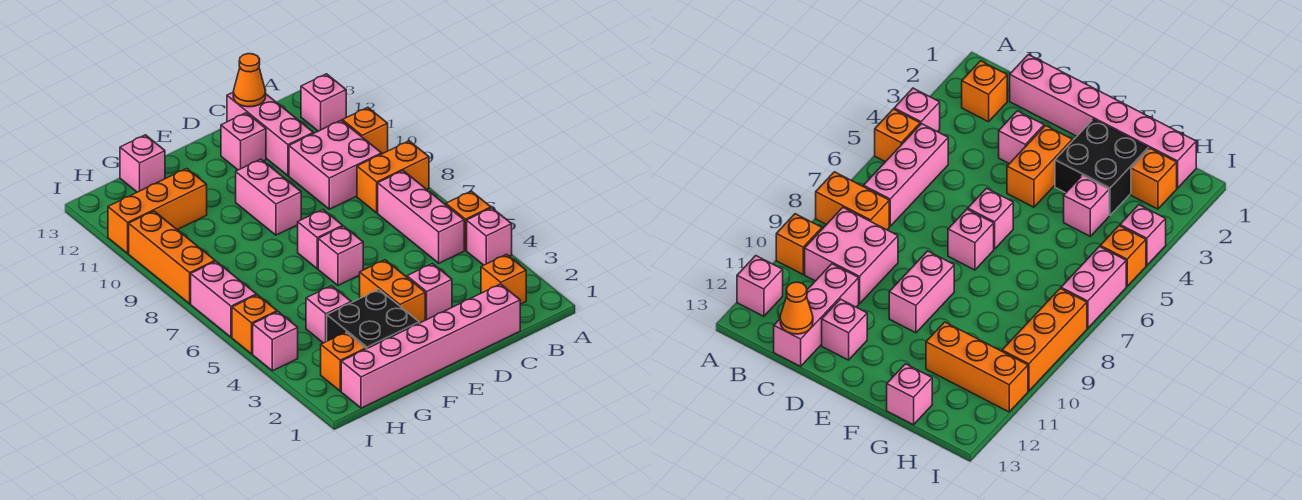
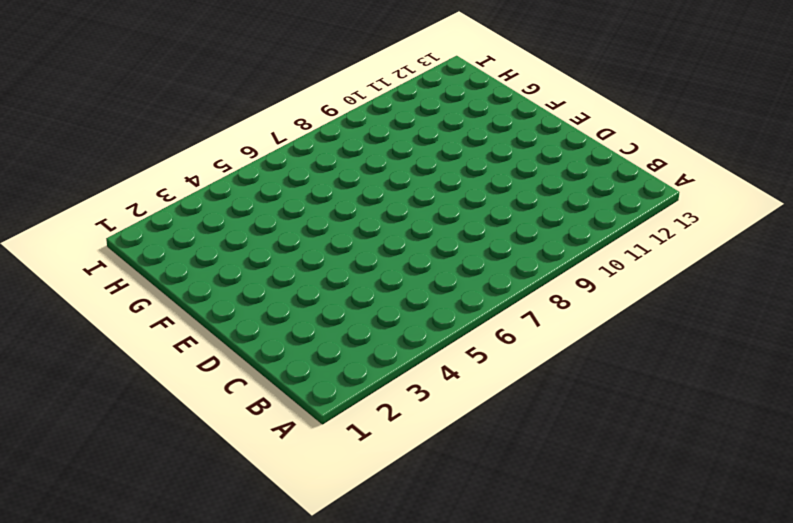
none -> pink 1x1 brick [467,208,512,265]
none -> orange 1x1 brick [446,191,491,250]
none -> orange 1x2 brick [357,141,429,213]

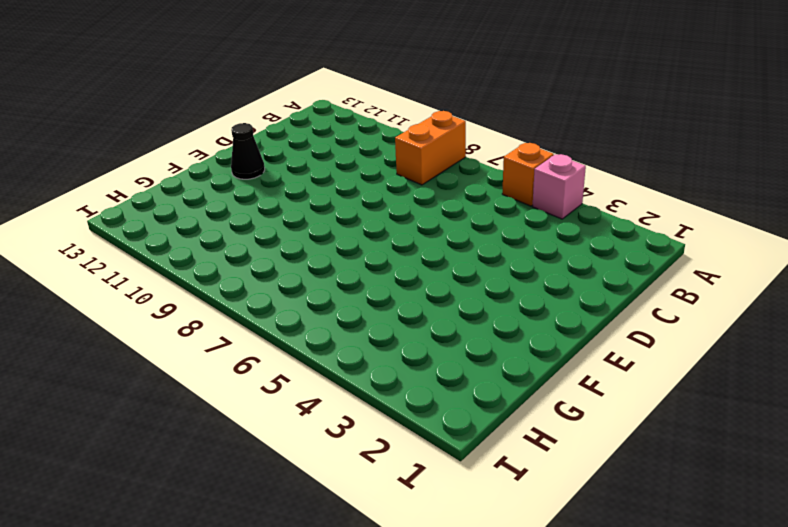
black 1x1 cone [231,123,265,179] -> none
none -> orange 1x1 brick [342,107,388,154]
none -> pink 1x1 brick [301,74,346,131]
none -> orange 1x1 brick [481,254,526,304]

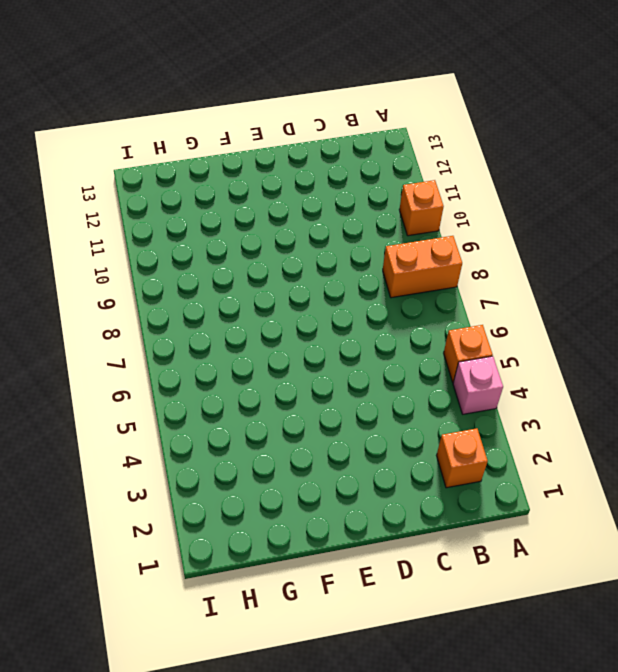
none -> pink 1x1 brick [301,74,346,131]
none -> pink 1x3 brick [378,171,464,263]
none -> pink 2x2 brick [289,120,382,209]

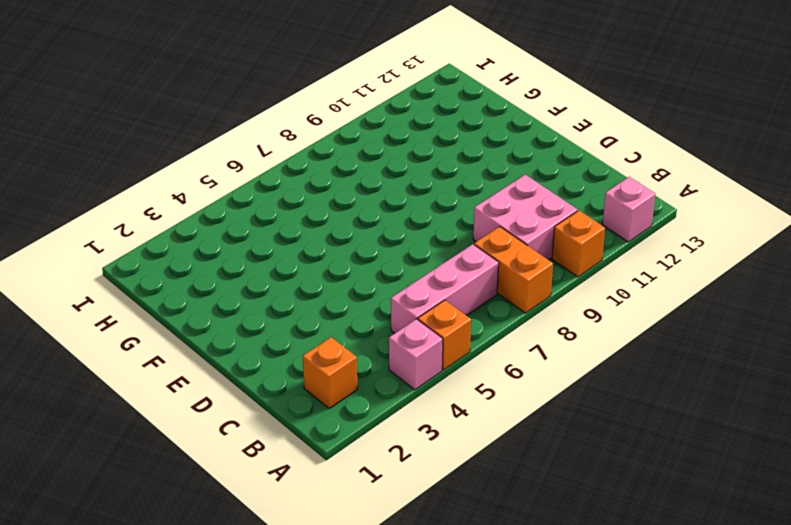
none -> pink 1x6 brick [341,284,520,408]
none -> pink 1x3 brick [227,93,313,176]
none -> pink 1x1 brick [407,264,452,320]

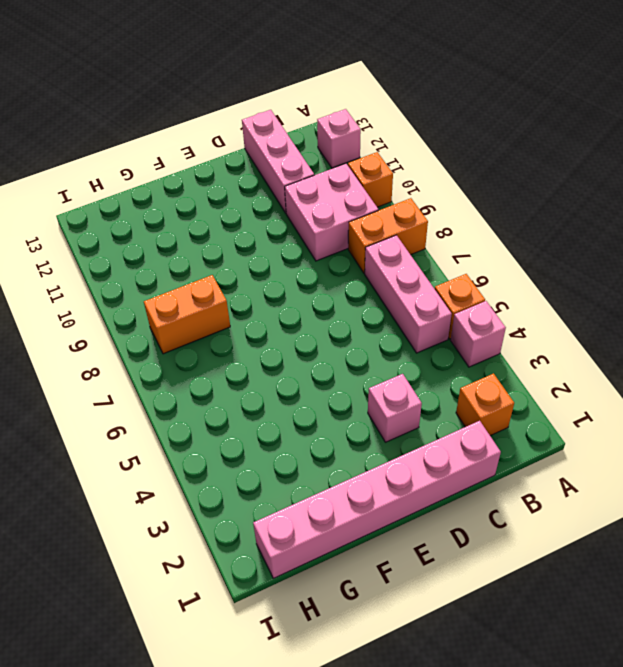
orange 1x2 brick [144,275,230,354] -> orange 1x2 brick turned to [360,260,425,323]
none -> pink 1x1 brick [221,113,266,170]
none -> pink 1x1 brick [318,226,363,285]
none -> pink 1x1 brick [298,210,343,269]

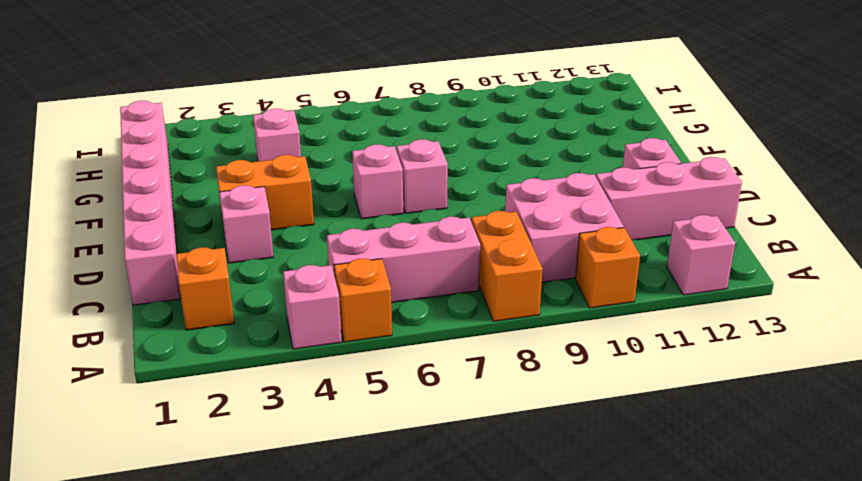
none -> pink 1x2 brick [236,159,301,235]
none -> black 2x2 brick [327,290,419,349]
none -> orange 1x3 brick [108,168,207,253]

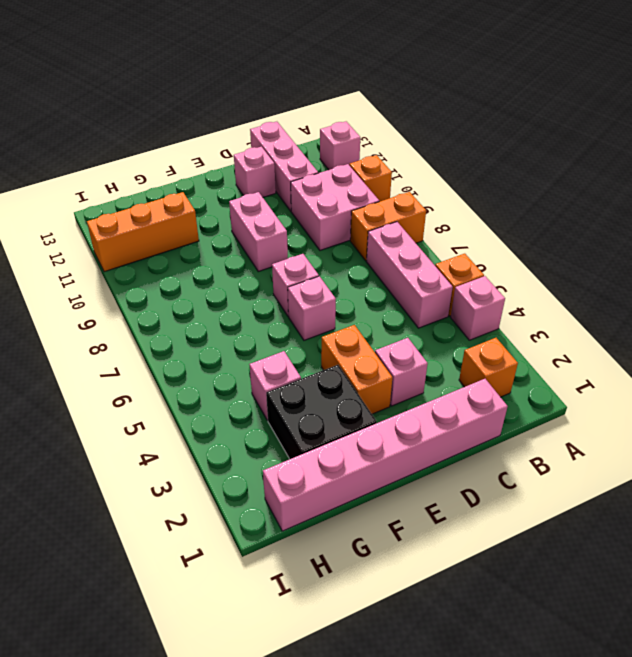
none -> pink 1x1 brick [120,135,165,192]
none -> orange 1x1 brick [321,332,366,391]
none -> pink 1x1 brick [253,312,298,371]

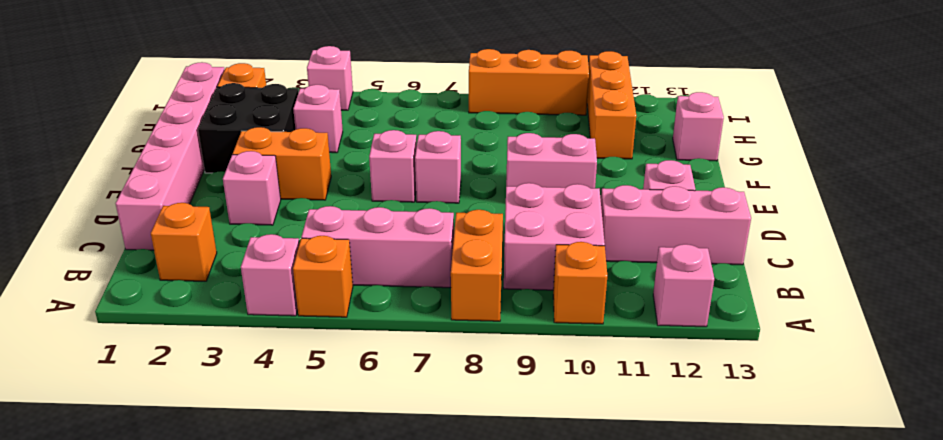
none -> orange 1x1 brick [232,295,277,354]
none -> pink 1x2 brick [191,261,256,337]
none -> orange 1x1 cone [233,54,266,107]

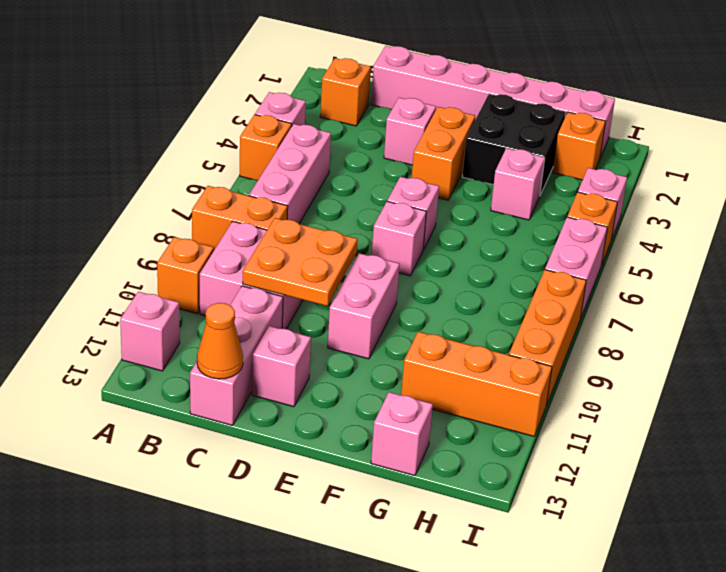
orange 2x2 plate [243,218,358,306] -> none

